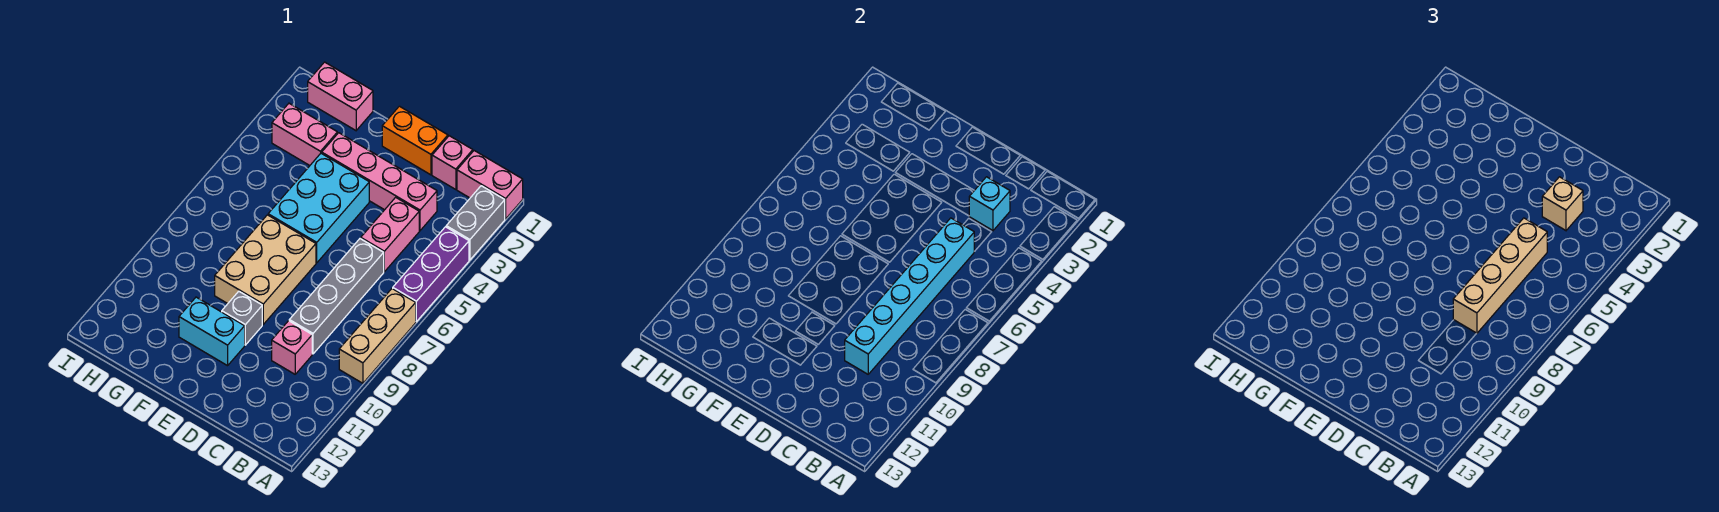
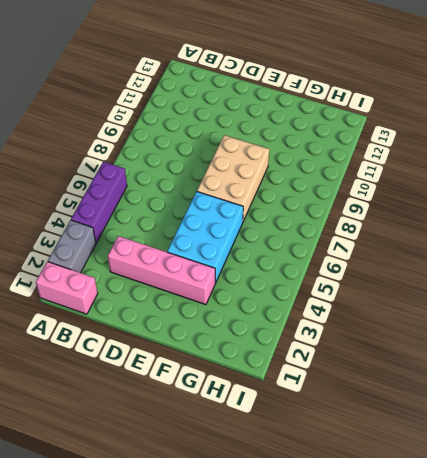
none -> tan 1x3 brick [339,289,416,383]
none -> pink 1x1 brick [432,136,473,190]
none -> pink 1x2 brick [361,197,419,272]

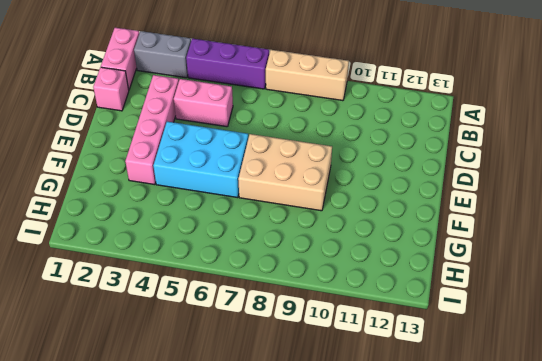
none -> grey 1x4 brick [289,239,384,354]
none -> pink 1x1 brick [272,321,312,374]
none -> orange 1x2 brick [382,106,448,175]

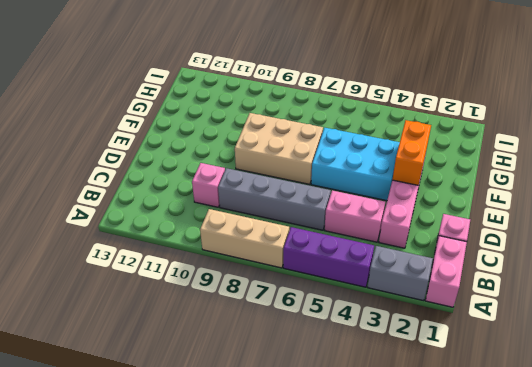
orange 1x2 brick [392,120,431,185] -> orange 1x2 brick moved to [382,106,448,175]
none -> grey 1x1 brick [222,291,262,345]
none -> cyan 1x2 brick [179,297,245,366]
none -> pink 1x2 brick [308,62,373,130]

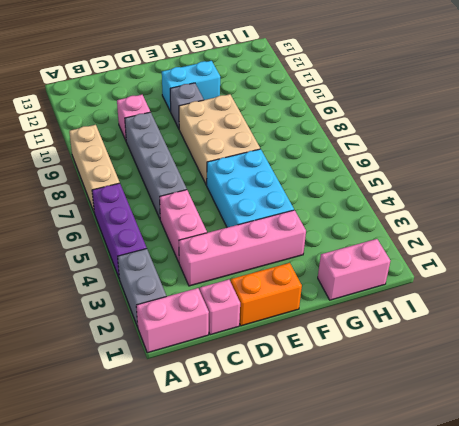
none -> pink 1x2 brick [272,103,337,165]
none -> cyan 1x1 brick [969,177,1010,230]
none -> cyan 1x6 brick [845,218,974,374]

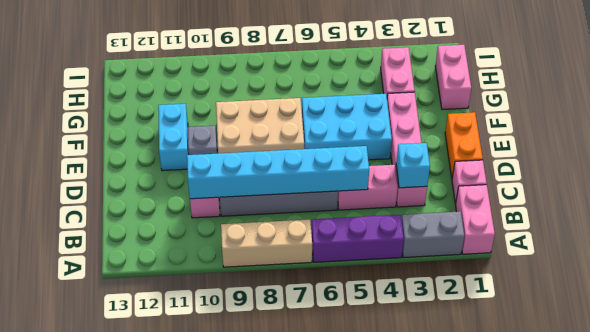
none -> tan 1x1 brick [1542,177,1583,230]
none -> tan 1x4 brick [1453,218,1547,333]

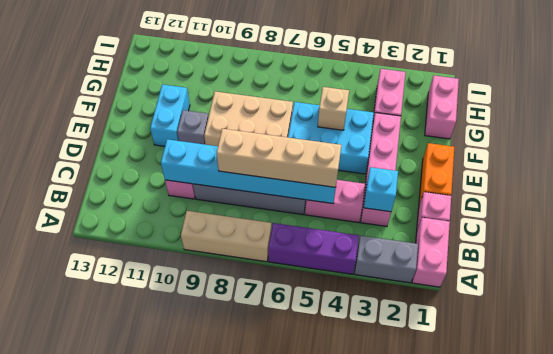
tan 1x1 brick [318,87,349,130] -> tan 1x1 brick moved to [1542,177,1583,230]

